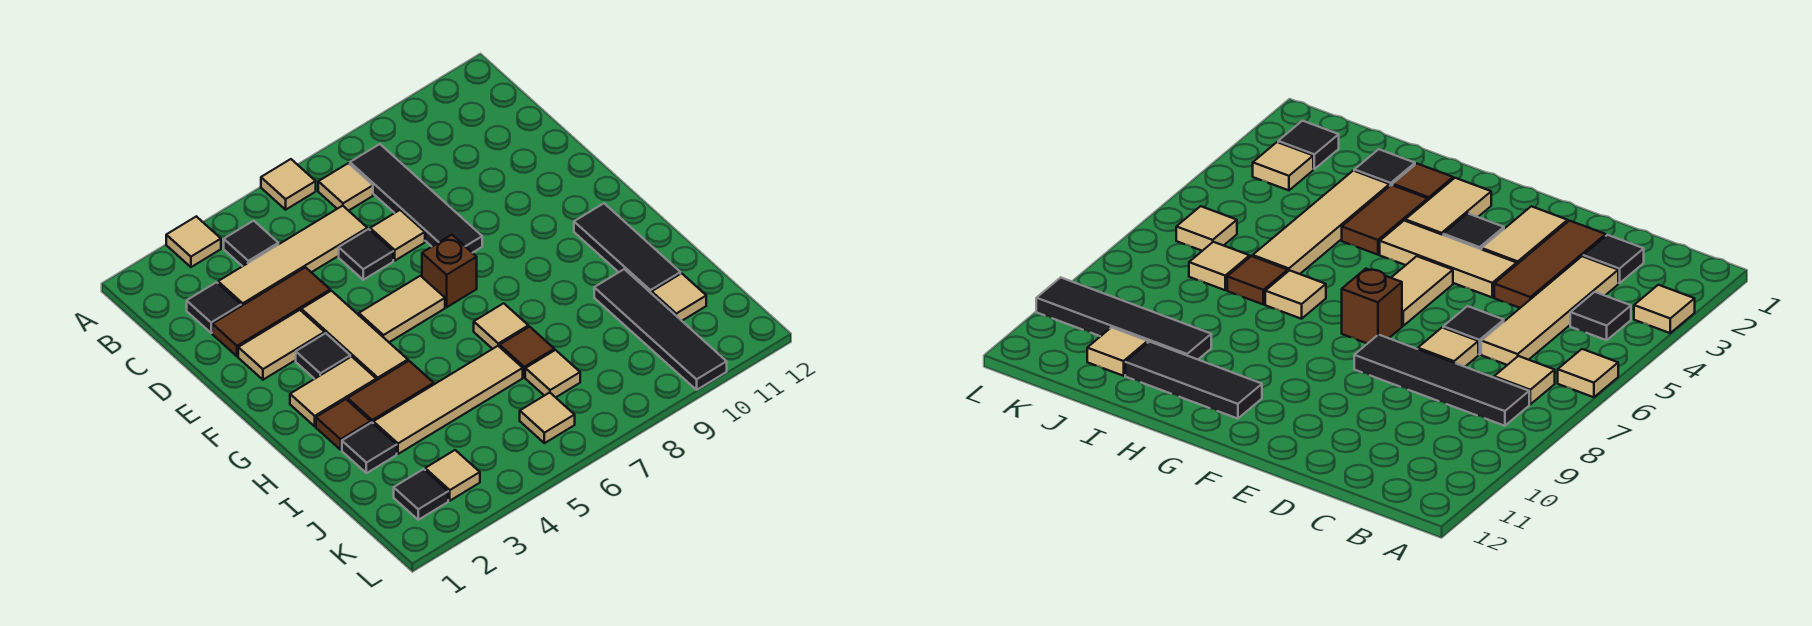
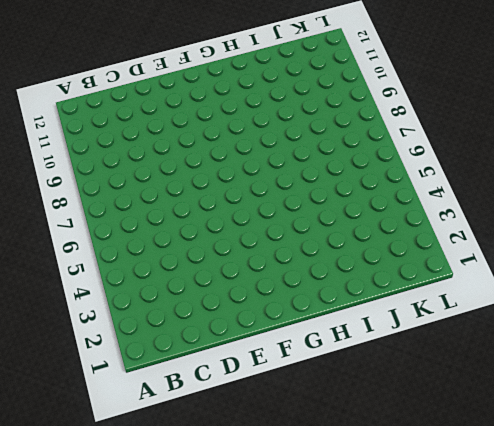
none -> tan 1x1 tile [166,216,221,267]
none -> tan 1x1 tile [261,159,316,210]
none -> black 1x1 tile [224,221,278,266]

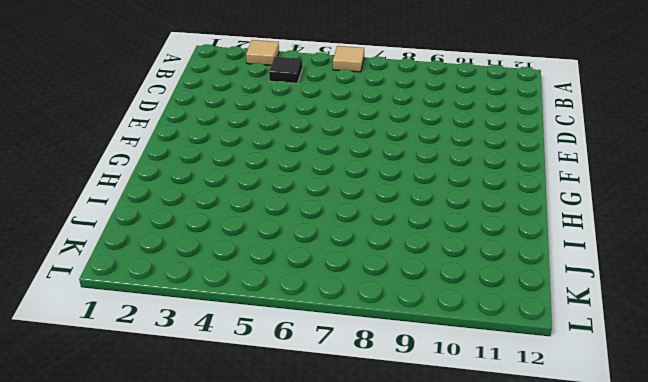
none -> tan 1x1 tile [318,163,373,211]
none -> black 1x4 tile [350,144,482,253]
none -> black 1x1 tile [187,282,241,333]

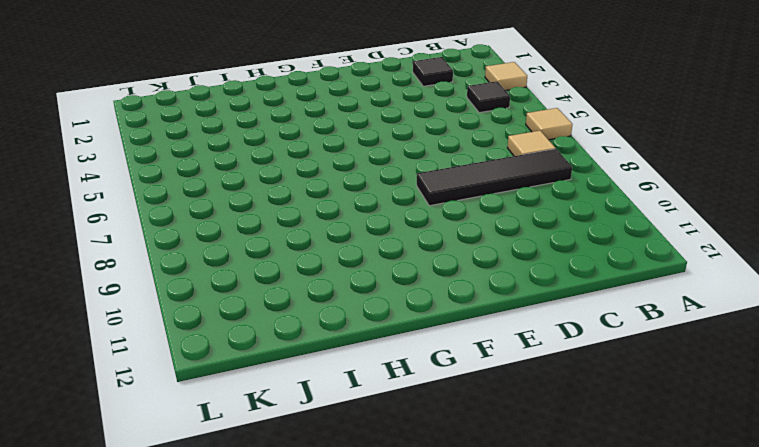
none -> tan 1x4 tile [218,206,367,306]
none -> brown 1x3 tile [212,267,330,356]
none -> black 1x1 tile [339,229,393,280]

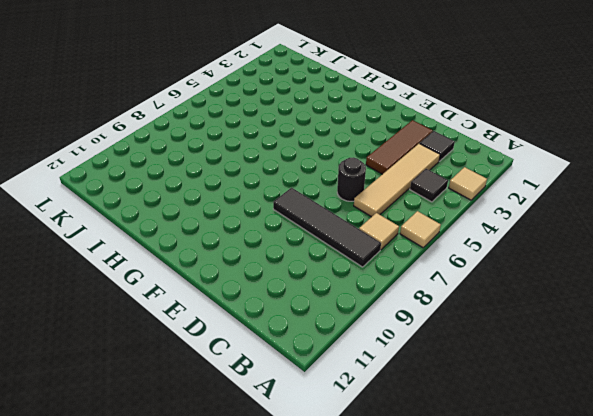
black 1x1 round brick [337,157,366,201] -> black 1x1 tile [339,229,393,280]
none -> tan 1x1 tile [370,210,425,261]
none -> tan 1x2 tile [238,310,325,380]
none -> tan 1x3 tile [301,291,408,380]

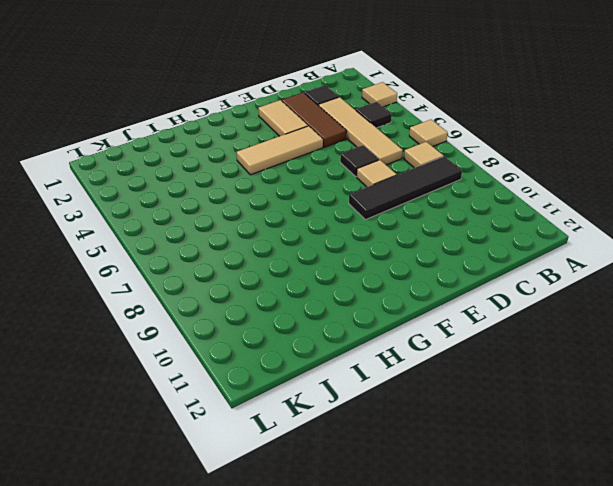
none -> black 1x1 tile [296,333,350,379]
none -> tan 1x2 tile [359,276,445,342]
none -> brown 1x1 brick [422,235,477,307]

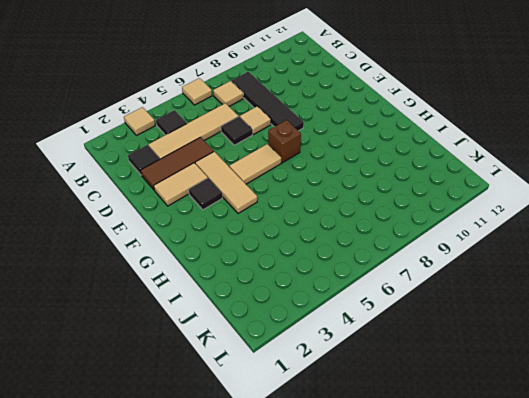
none -> tan 1x2 tile [290,357,376,426]
none -> black 1x3 tile [574,203,680,294]
none -> brown 1x1 tile [316,399,371,450]

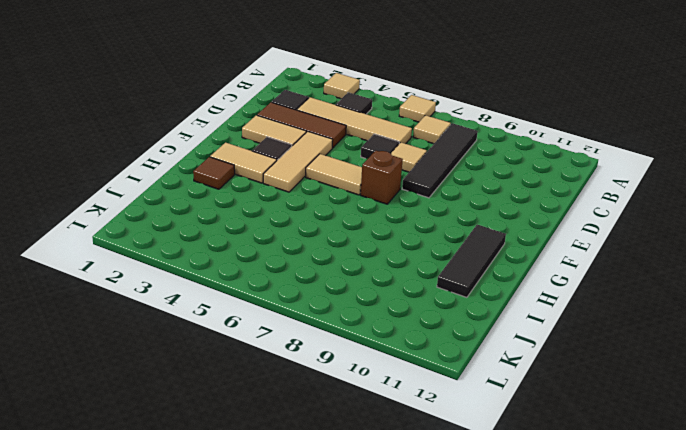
none -> brown 1x2 tile [348,361,434,423]
none -> tan 1x1 tile [474,303,528,349]
none -> black 1x1 tile [342,423,397,473]

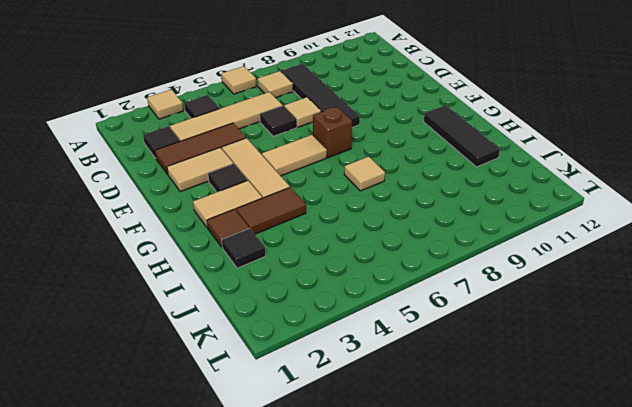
none -> tan 1x4 tile [373,346,523,454]
none -> brown 1x1 tile [500,327,554,377]
none -> black 1x4 tile [594,269,727,390]

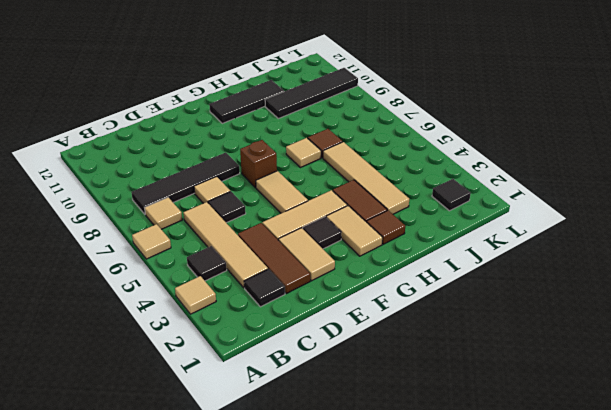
none -> black 1x1 tile [342,423,397,473]
none -> tan 1x1 tile [525,350,580,397]
none -> tan 1x1 tile [652,273,706,321]

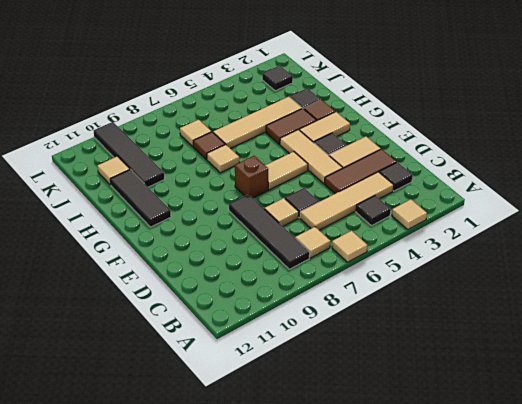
none -> tan 1x1 tile [425,450,480,501]
none -> tan 1x1 tile [520,393,575,443]

